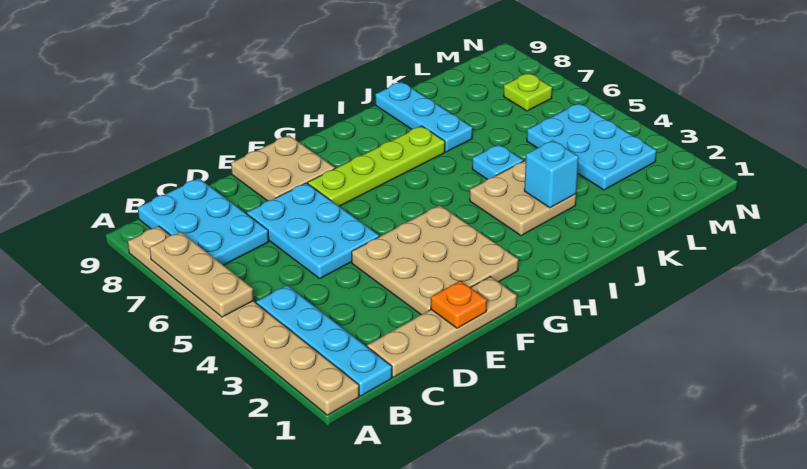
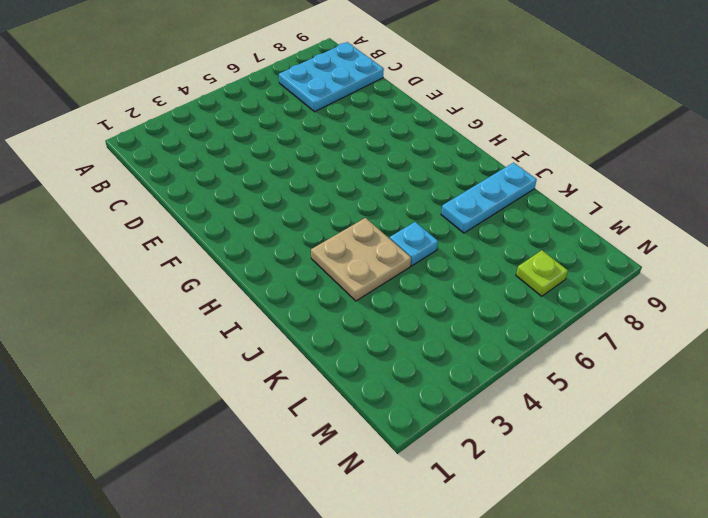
none -> tan 1x8 plate [128,226,359,415]
none -> cyan 1x4 plate [256,285,392,396]
none -> tan 1x4 plate [367,277,517,377]

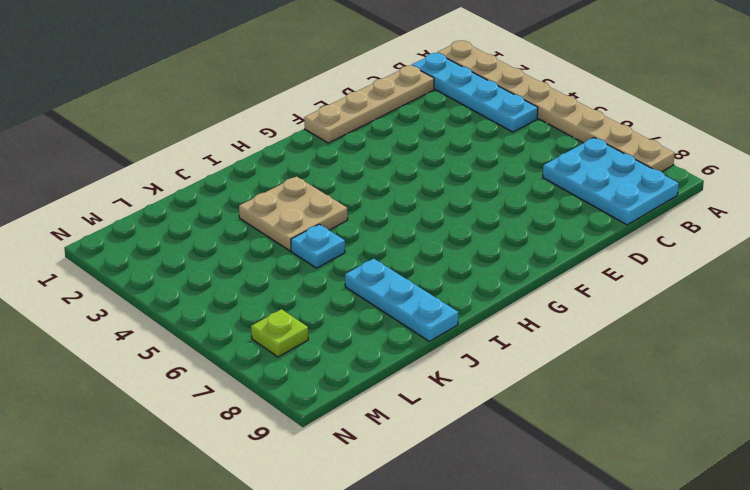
none -> cyan 2x3 plate [247,183,379,279]
none -> tan 3x3 plate [352,205,518,315]
none -> tan 2x2 plate [231,135,335,201]

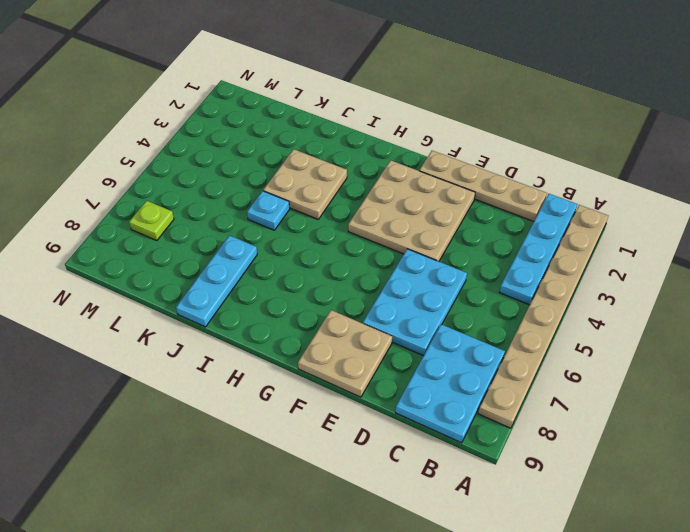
none -> lime 1x4 plate [308,126,445,206]
none -> cyan 2x3 plate [527,103,656,190]
none -> tan 1x3 plate [150,232,253,317]

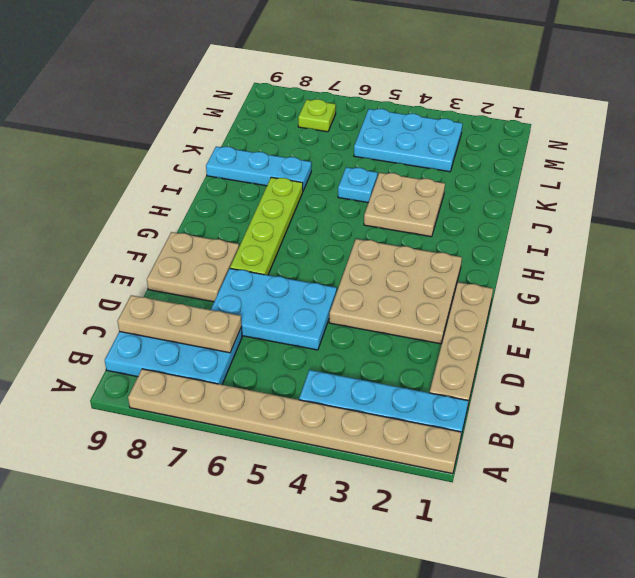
tan 1x3 plate [117,295,241,353] -> tan 1x3 plate moved to [150,232,253,317]
none -> orange 1x1 plate [431,281,487,328]
none -> cyan 1x1 brick [524,140,579,208]

